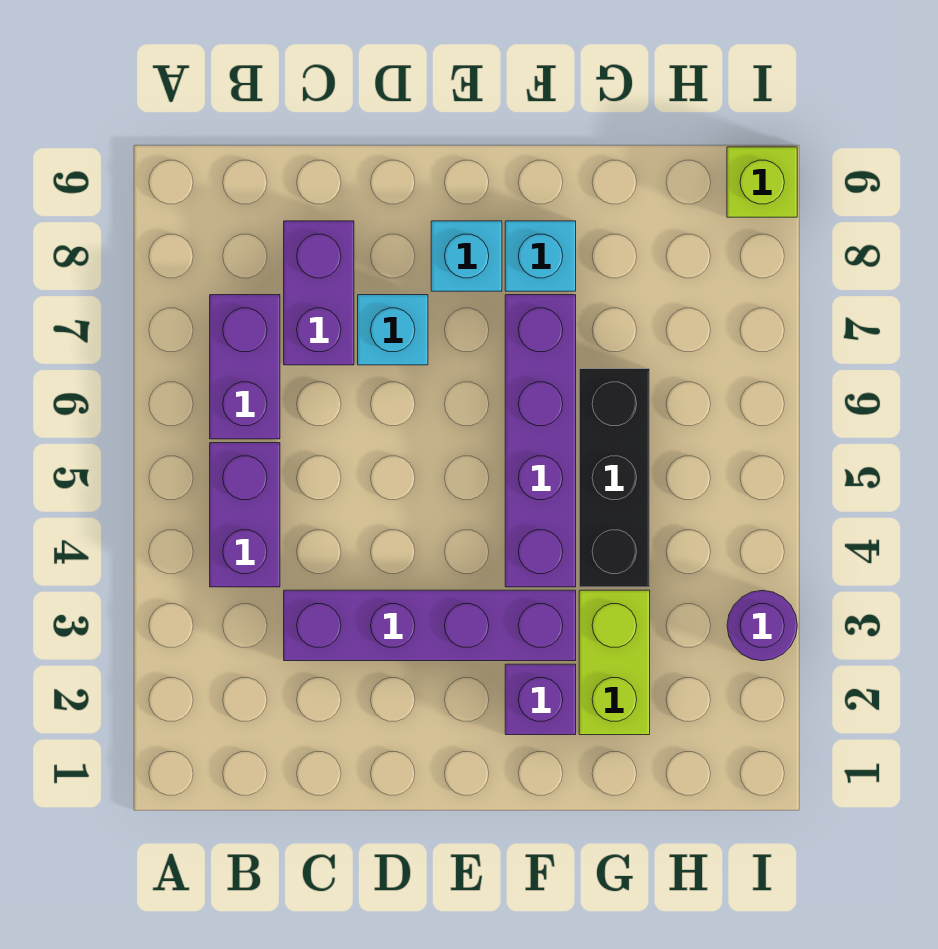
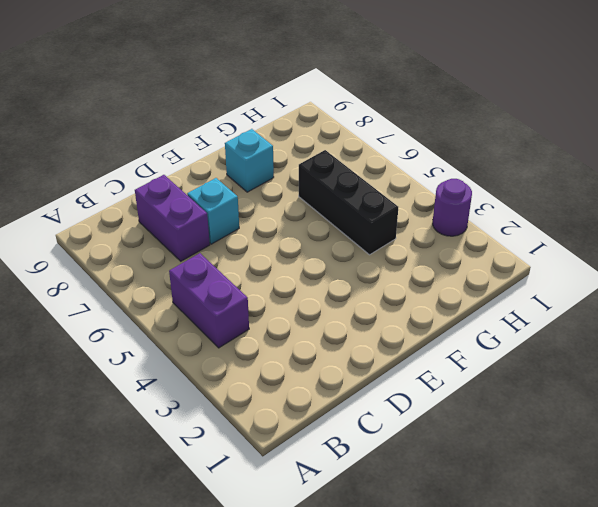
none -> purple 1x2 brick [210,295,280,439]
none -> purple 1x4 brick [284,590,576,661]
none -> cyan 1x1 brick [431,221,502,291]

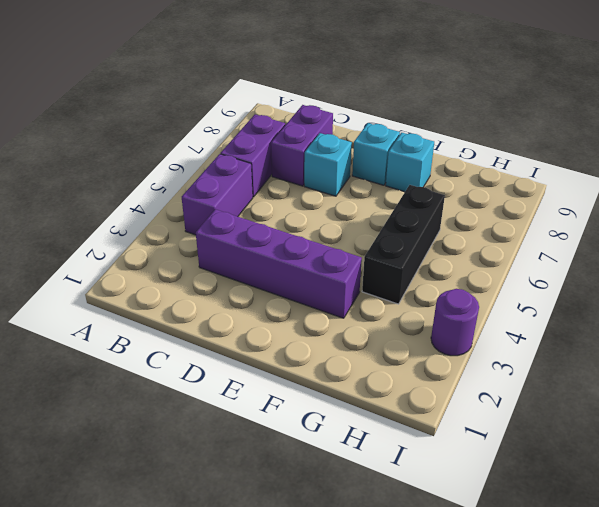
none -> purple 1x1 brick [505,664,576,735]
none -> purple 1x4 brick [505,295,576,587]
none -> lime 1x2 brick [579,590,650,735]

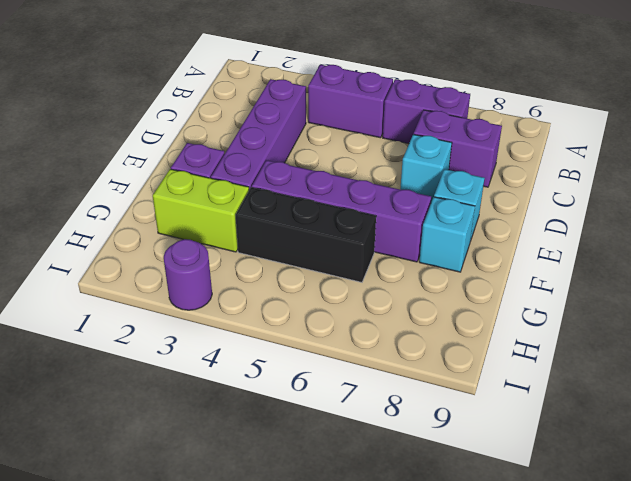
none -> lime 1x1 brick [727,147,797,217]

